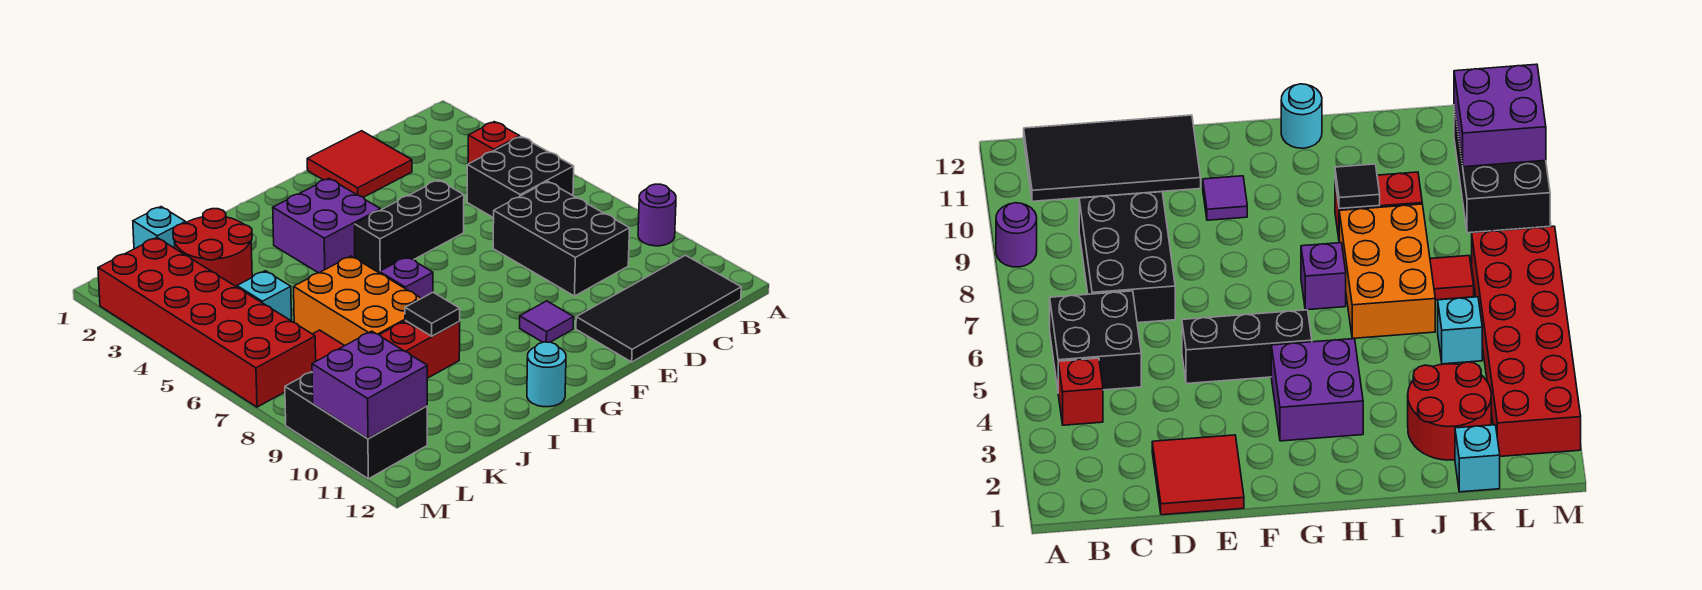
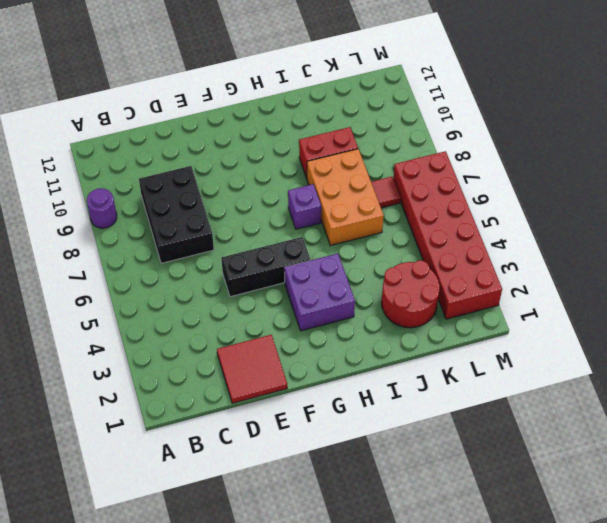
none -> red 1x1 brick [468,122,520,164]
none -> black 2x2 brick [467,137,574,218]
none -> black 2x4 tile [576,255,741,362]

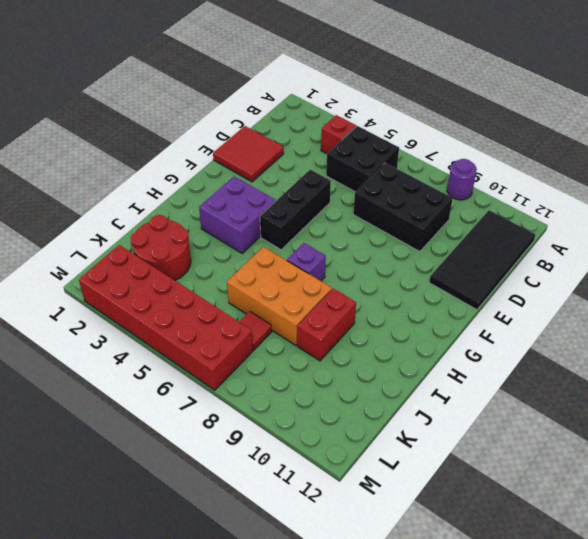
none -> purple 1x1 tile [520,301,574,342]
none -> cyan 1x1 round brick [527,342,566,407]
none -> cyan 1x1 brick [133,207,186,249]

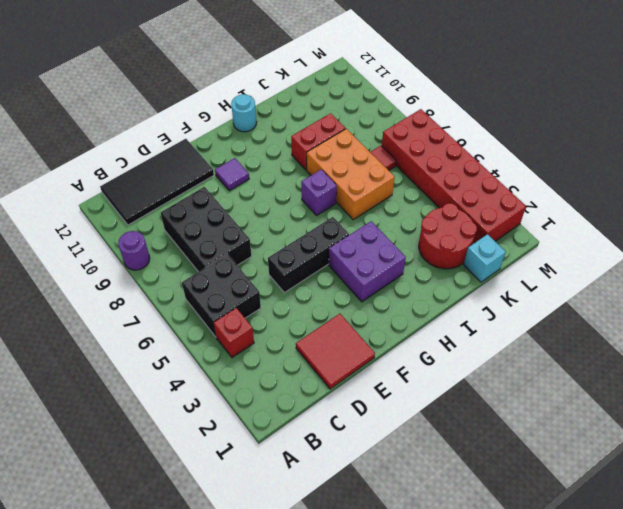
none -> cyan 1x1 brick [237,271,292,321]
none -> black 2x3 brick [285,372,427,479]
none -> black 1x1 tile [405,292,460,336]

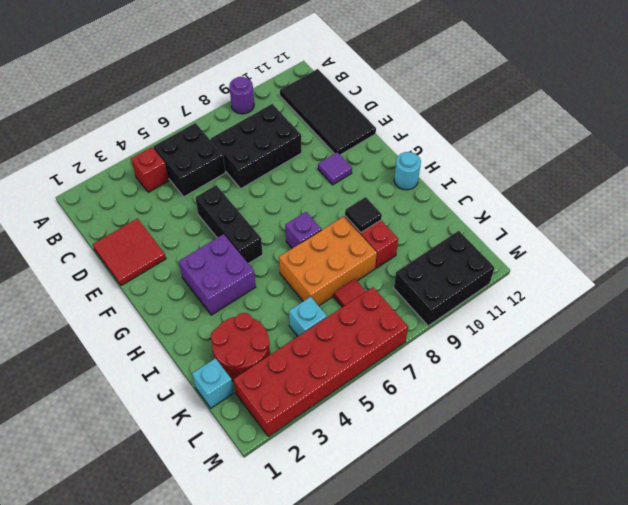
none -> purple 2x2 brick [312,331,427,439]

